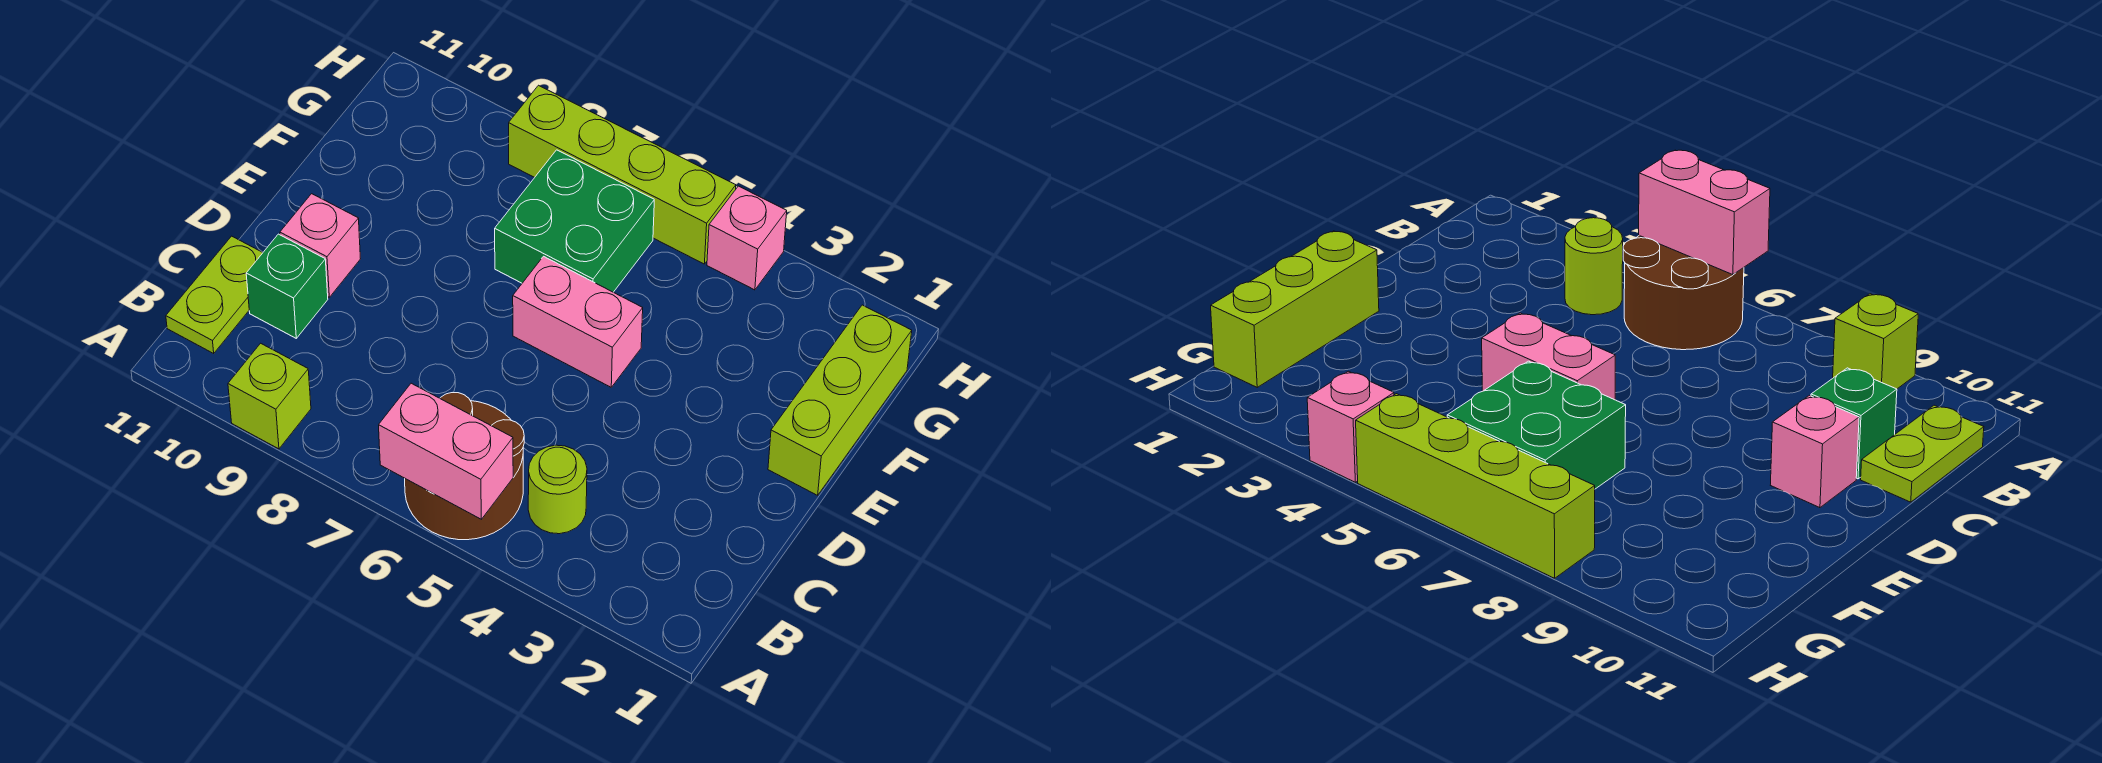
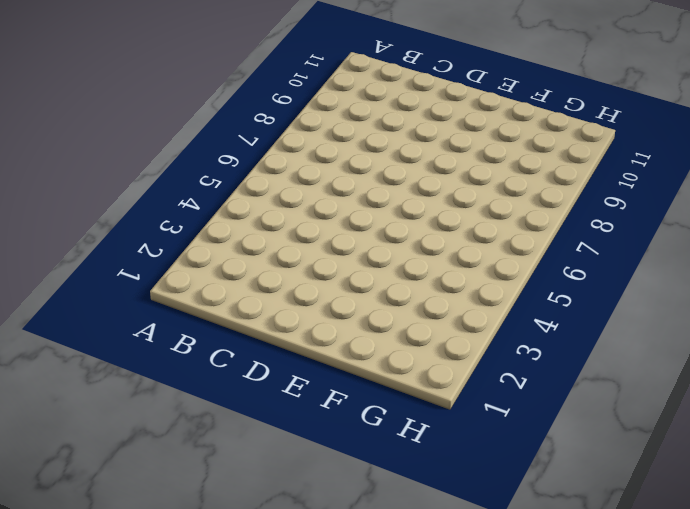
none -> brown 2x2 round brick [405,393,524,540]
none -> lime 1x1 brick [228,343,311,449]
none -> lime 1x1 round brick [528,445,587,534]

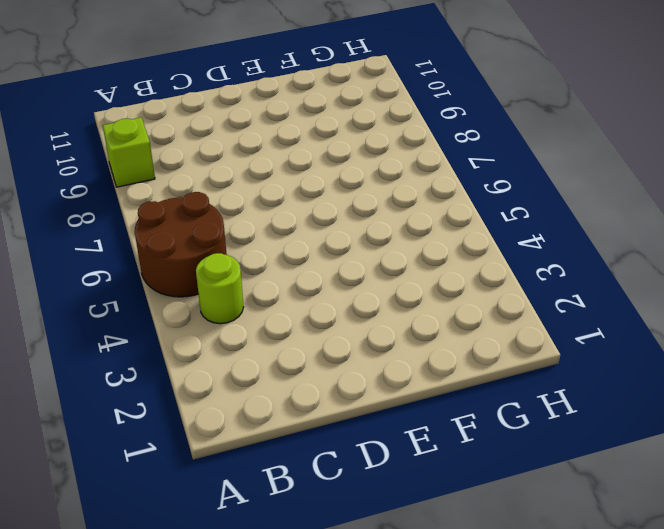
none -> lime 1x2 plate [166,236,263,353]
none -> green 1x1 brick [246,234,328,338]
none -> pink 1x1 brick [280,194,360,297]

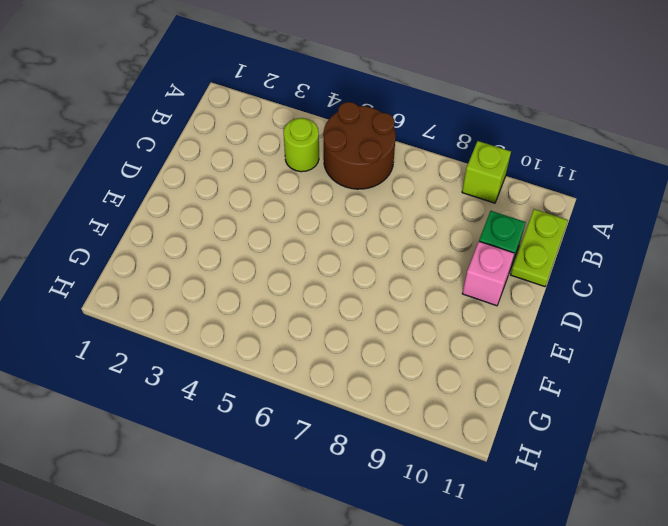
none -> lime 1x3 brick [768,305,912,495]
none -> pink 1x2 brick [513,256,643,387]
none -> green 2x2 brick [495,150,654,292]

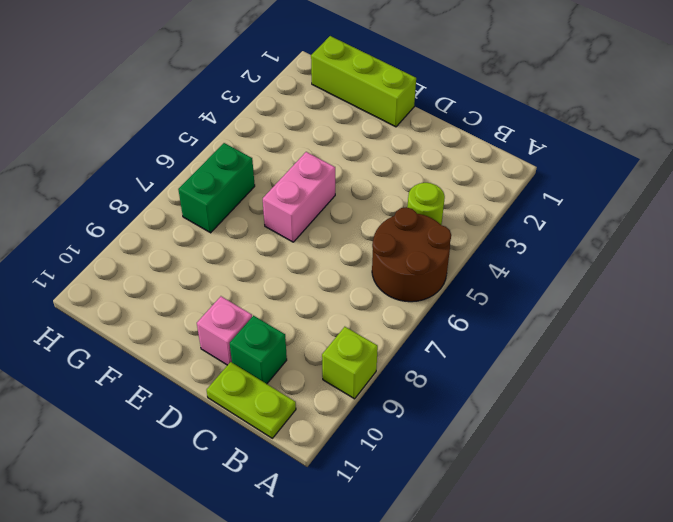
green 1x2 brick [178,143,255,233] -> green 2x2 brick [495,150,654,292]
none -> pink 1x1 brick [707,186,787,290]
none -> lime 1x4 brick [509,85,736,264]
none -> pink 1x2 brick [379,383,513,519]

